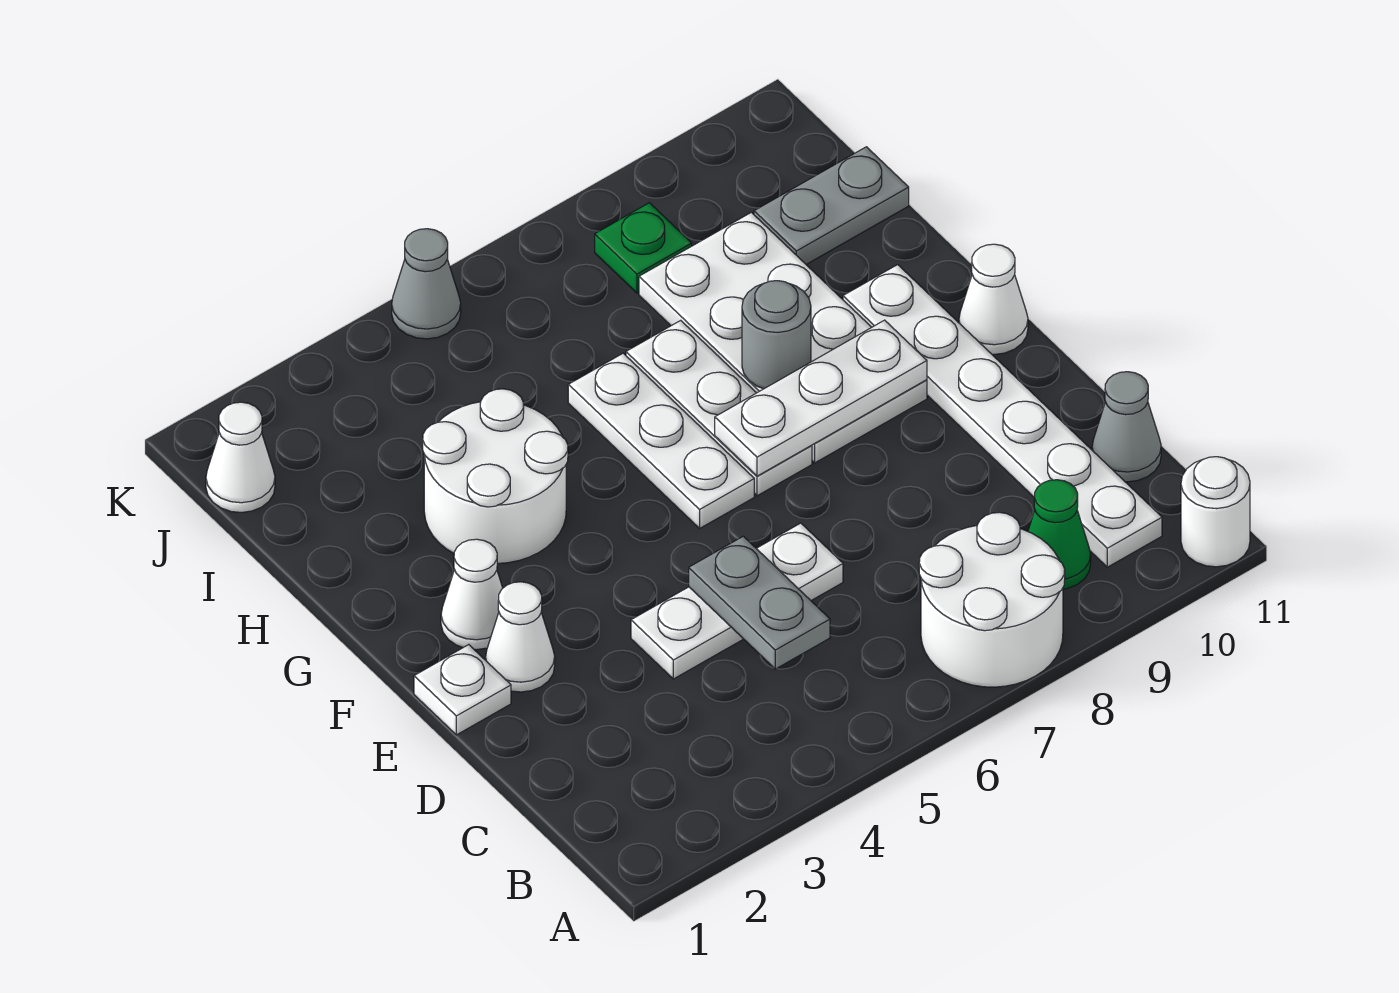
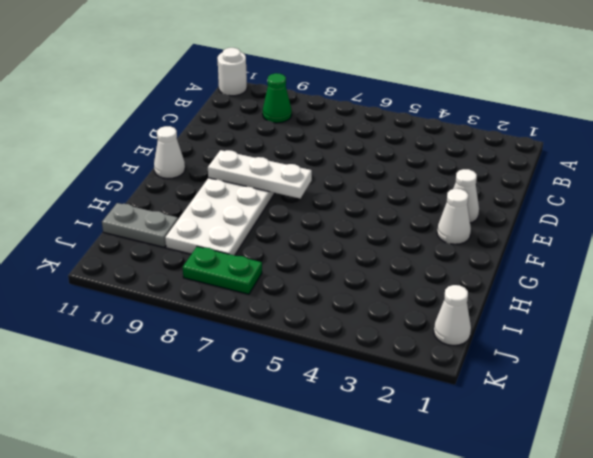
green 1x2 plate [183,246,262,294] -> green 1x1 plate [595,203,692,293]
none -> white 2x2 round brick [919,512,1065,687]
none -> white 1x6 plate [843,265,1162,567]
none -> grey 1x1 cone [1092,372,1161,482]

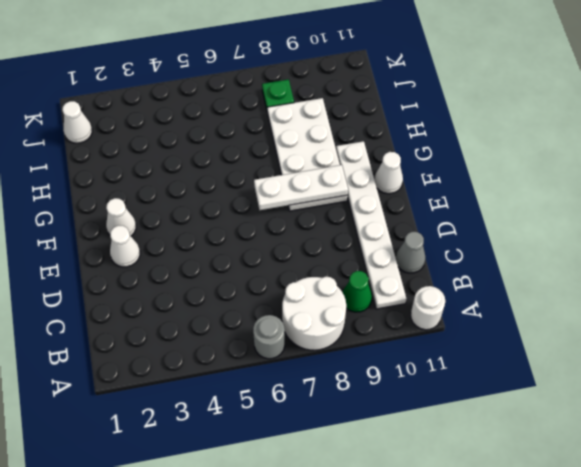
grey 1x1 round brick [253,315,285,359] -> grey 1x1 round brick moved to [742,281,811,389]
none -> white 1x3 plate [631,523,843,679]
none -> white 1x1 plate [414,645,511,735]
none -> white 1x3 plate [568,353,754,528]

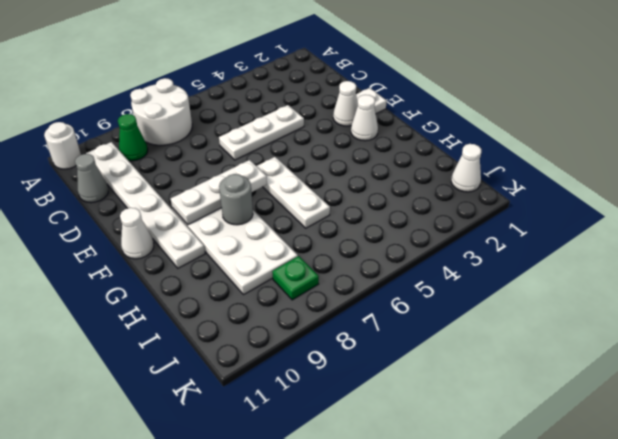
none -> white 1x3 plate [626,320,812,496]
none -> white 2x2 round brick [423,389,568,564]
none -> grey 1x2 plate [754,147,909,264]

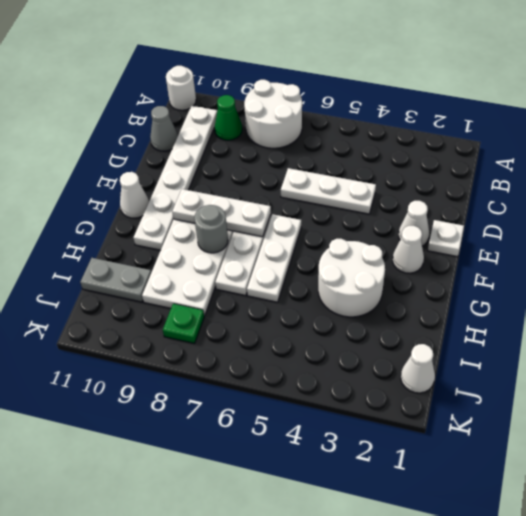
none -> grey 1x1 cone [392,229,461,339]
none -> grey 1x2 plate [689,536,830,669]

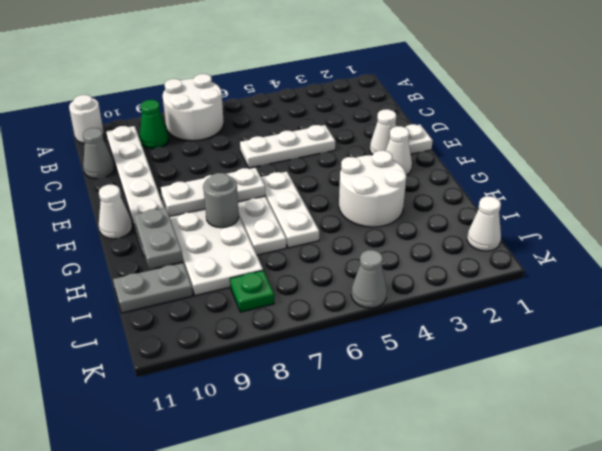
grey 1x2 plate [134,208,183,269] -> grey 1x2 plate moved to [689,536,830,669]

